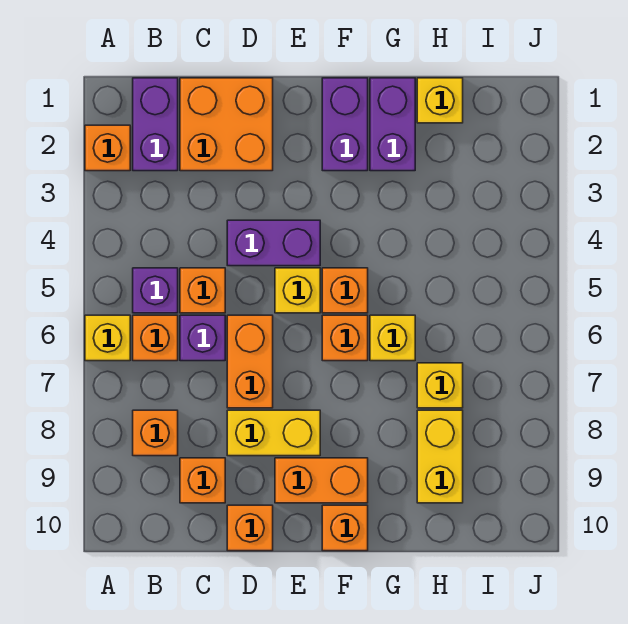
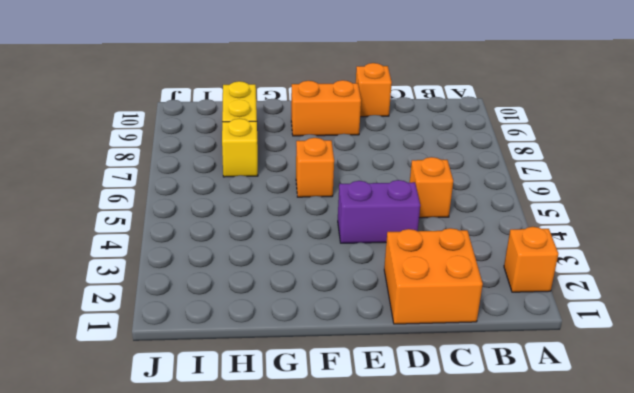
none -> yellow 1x1 brick [85,315,130,361]
none -> purple 1x2 brick [133,78,178,171]
none -> purple 1x1 brick [133,268,178,313]

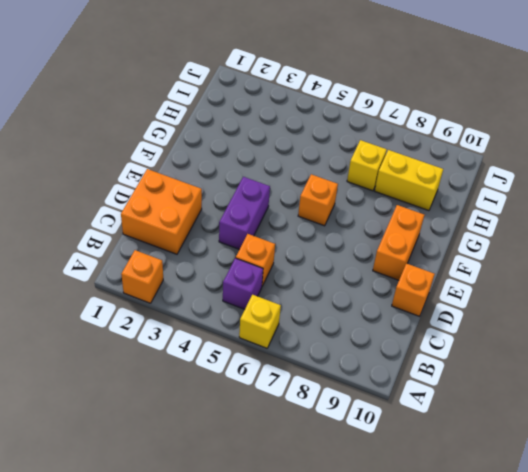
none -> purple 1x2 brick [133,78,178,171]
none -> orange 1x1 brick [133,315,178,361]
none -> orange 1x1 brick [133,410,178,456]

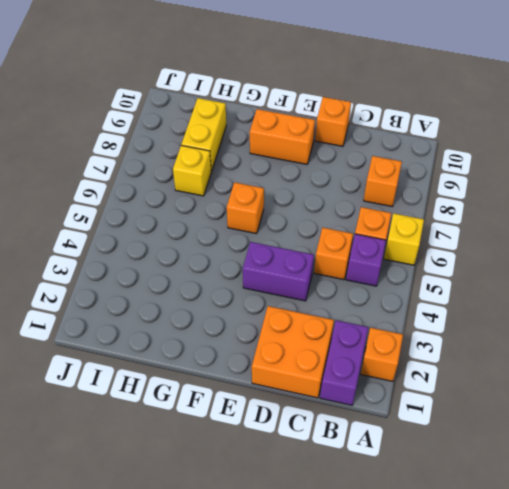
none -> purple 1x1 brick [180,315,225,361]
none -> orange 1x1 brick [180,458,225,503]
none -> orange 1x2 brick [227,315,273,408]

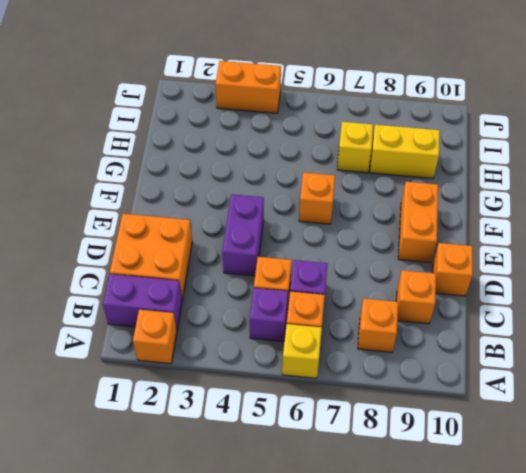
orange 1x2 brick [215,61,281,113] -> orange 1x2 brick moved to [227,315,273,408]
none -> yellow 1x2 brick [227,410,320,456]
none -> yellow 1x1 brick [275,268,320,313]
none -> purple 1x2 brick [322,78,368,171]

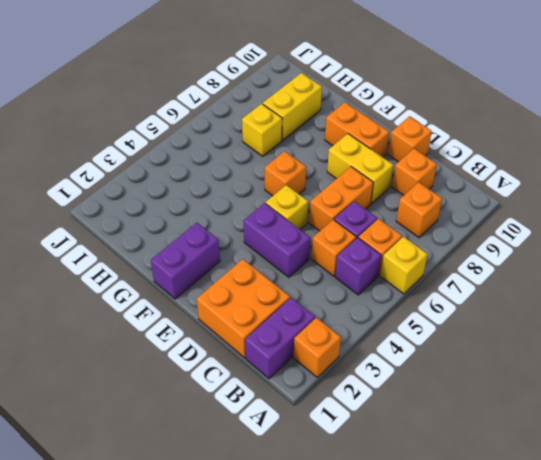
none -> orange 1x1 brick [322,268,368,313]
none -> orange 1x1 brick [322,505,368,551]
none -> purple 1x2 brick [370,78,415,171]

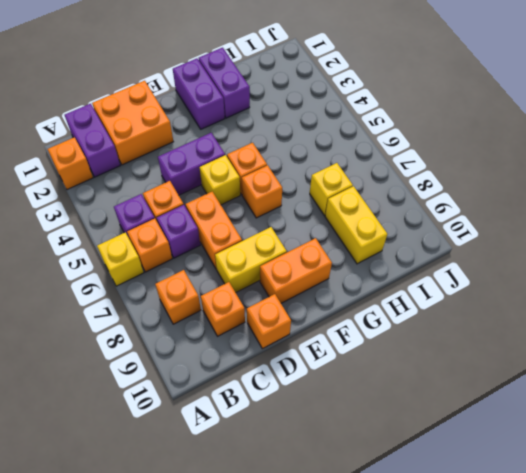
none -> orange 1x1 brick [322,505,368,551]
none -> yellow 1x1 brick [370,315,415,361]
none -> yellow 1x1 brick [417,78,463,123]

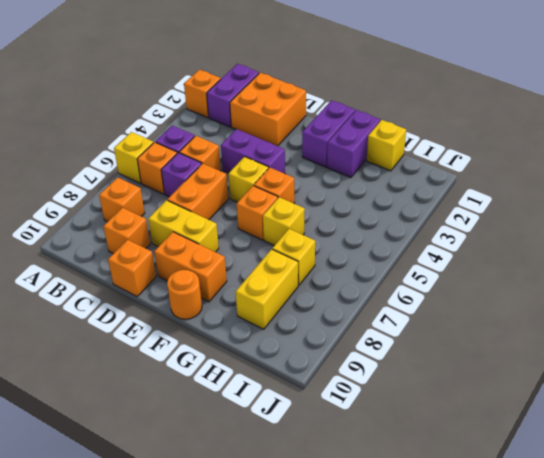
orange 1x1 round brick [167,270,202,319] -> orange 1x1 brick [322,505,368,551]

